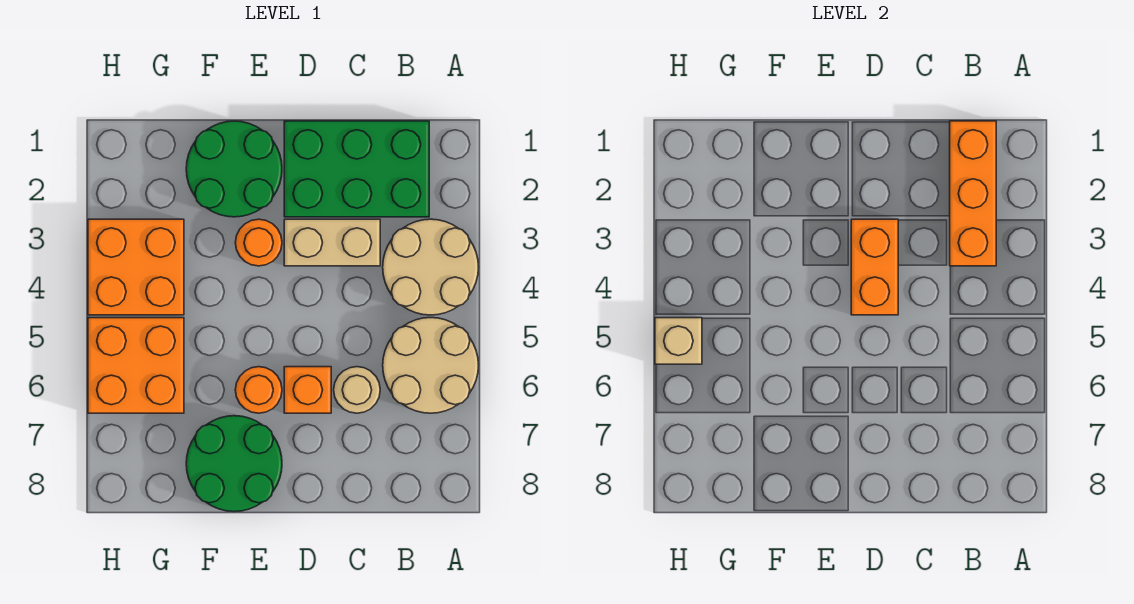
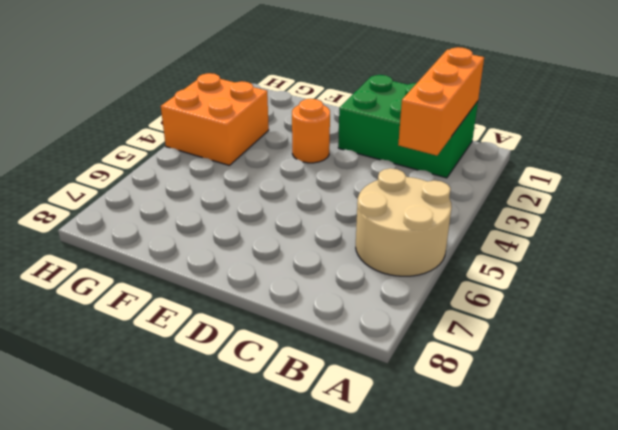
none -> tan 2x2 round brick [383,219,479,315]
none -> tan 1x2 brick [284,219,380,266]
none -> tan 1x1 round brick [334,367,380,413]

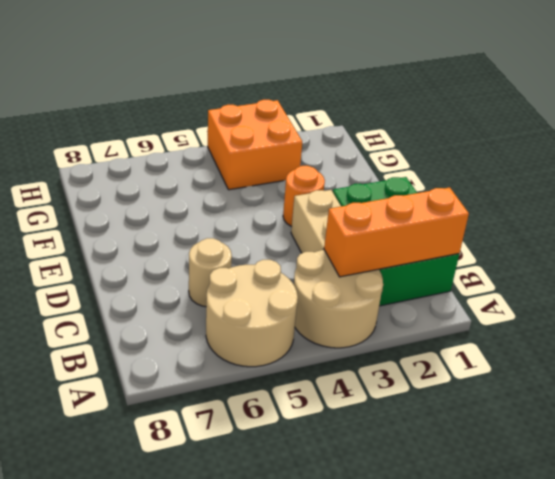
none -> orange 1x1 brick [284,367,331,413]
none -> green 2x2 round brick [186,121,282,217]
none -> orange 1x1 round brick [235,367,282,413]

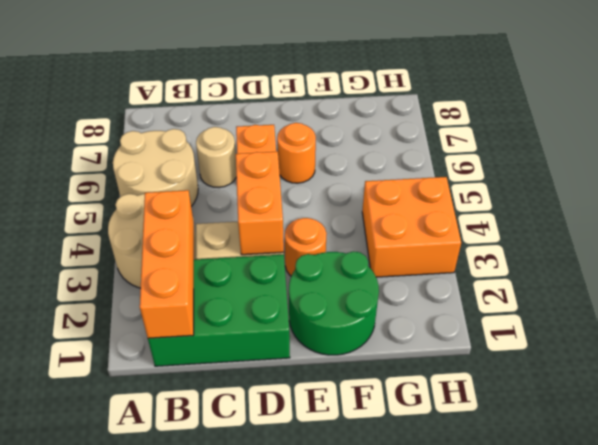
none -> green 2x2 round brick [186,416,282,512]
none -> orange 2x2 brick [88,318,184,413]
none -> tan 1x1 brick [655,318,702,364]

